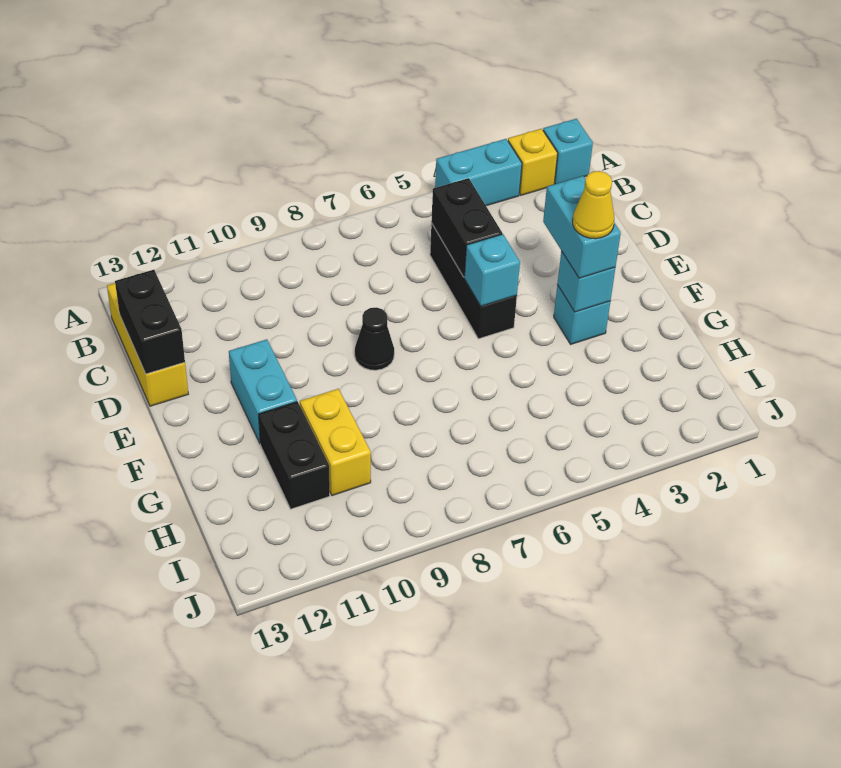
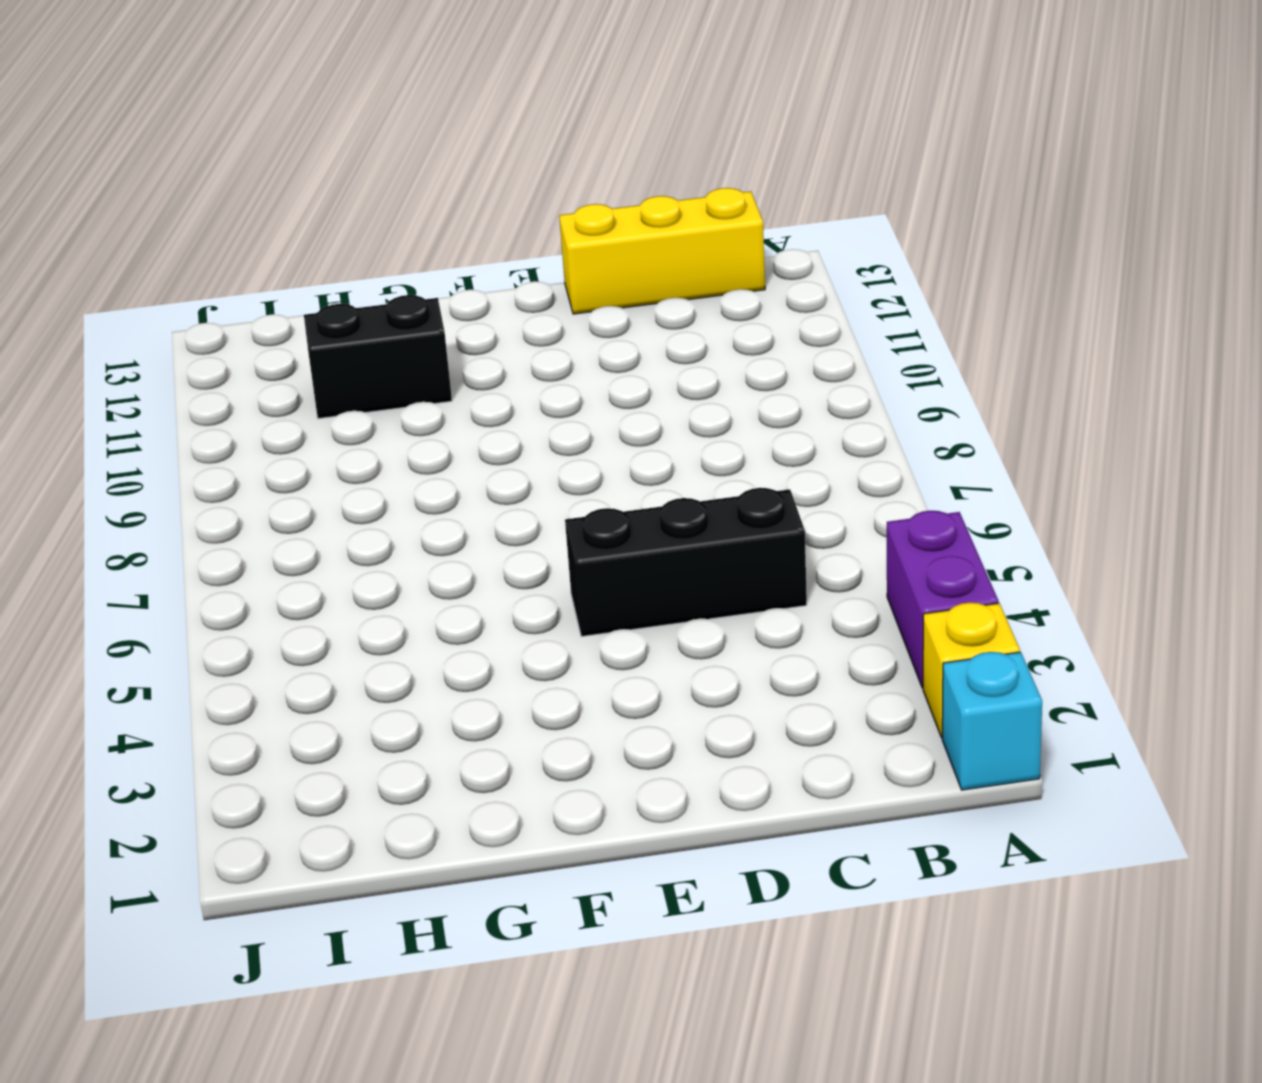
purple 1x2 brick [887,511,999,688] -> cyan 1x2 brick [435,139,522,206]
none -> black 1x1 cone [355,307,394,370]
none -> cyan 1x2 brick [229,339,297,443]
none -> cyan 1x1 brick [554,285,610,344]

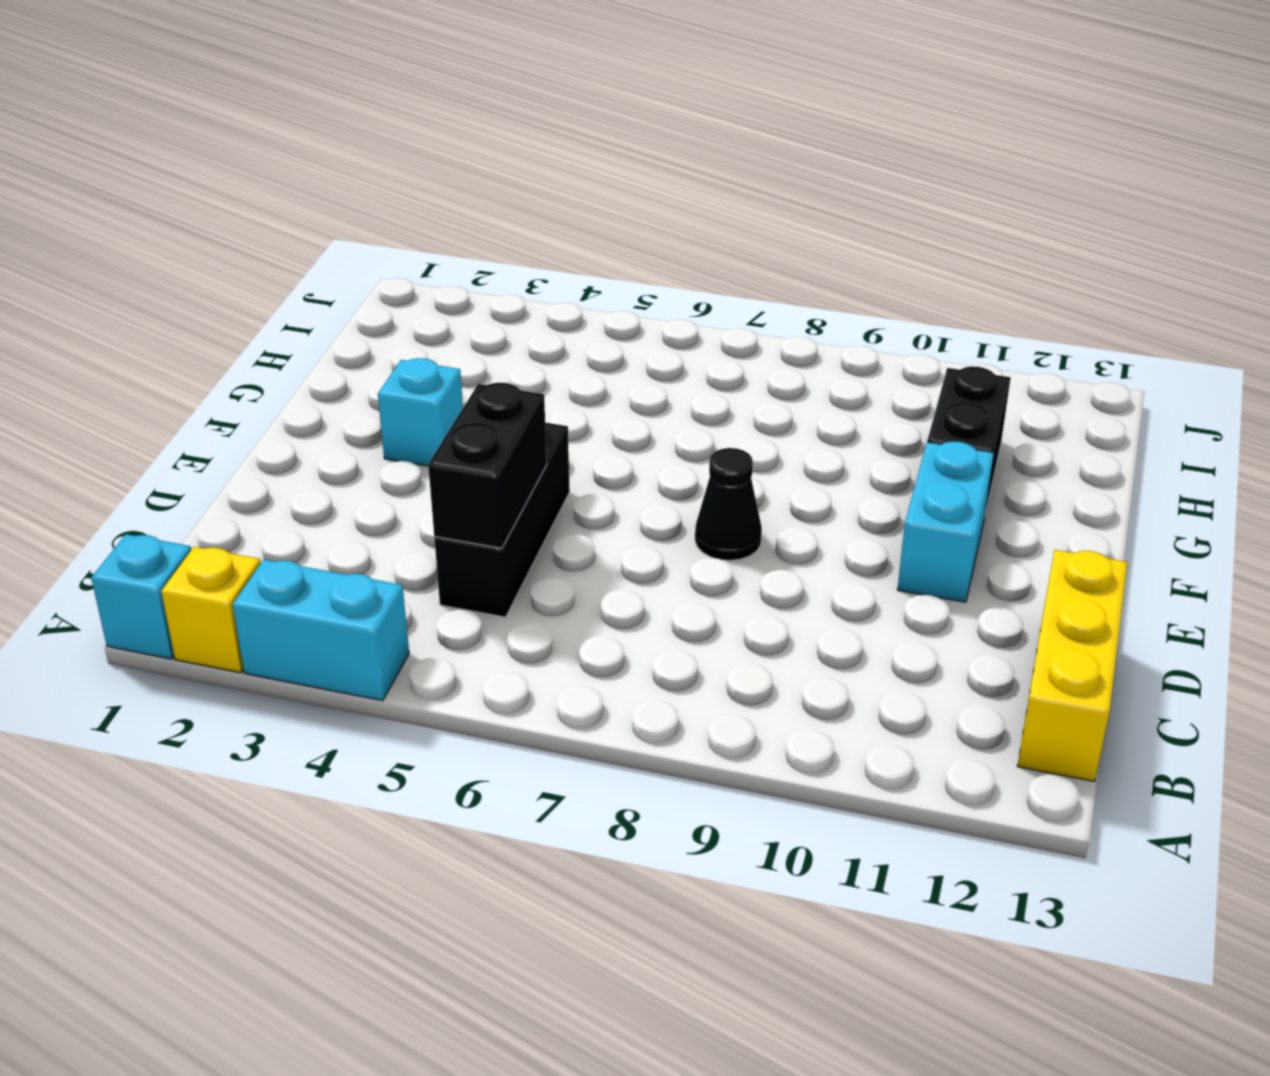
none -> yellow 1x2 brick [300,389,371,496]
none -> black 1x2 brick [115,270,185,374]
none -> cyan 1x1 brick [464,234,520,306]

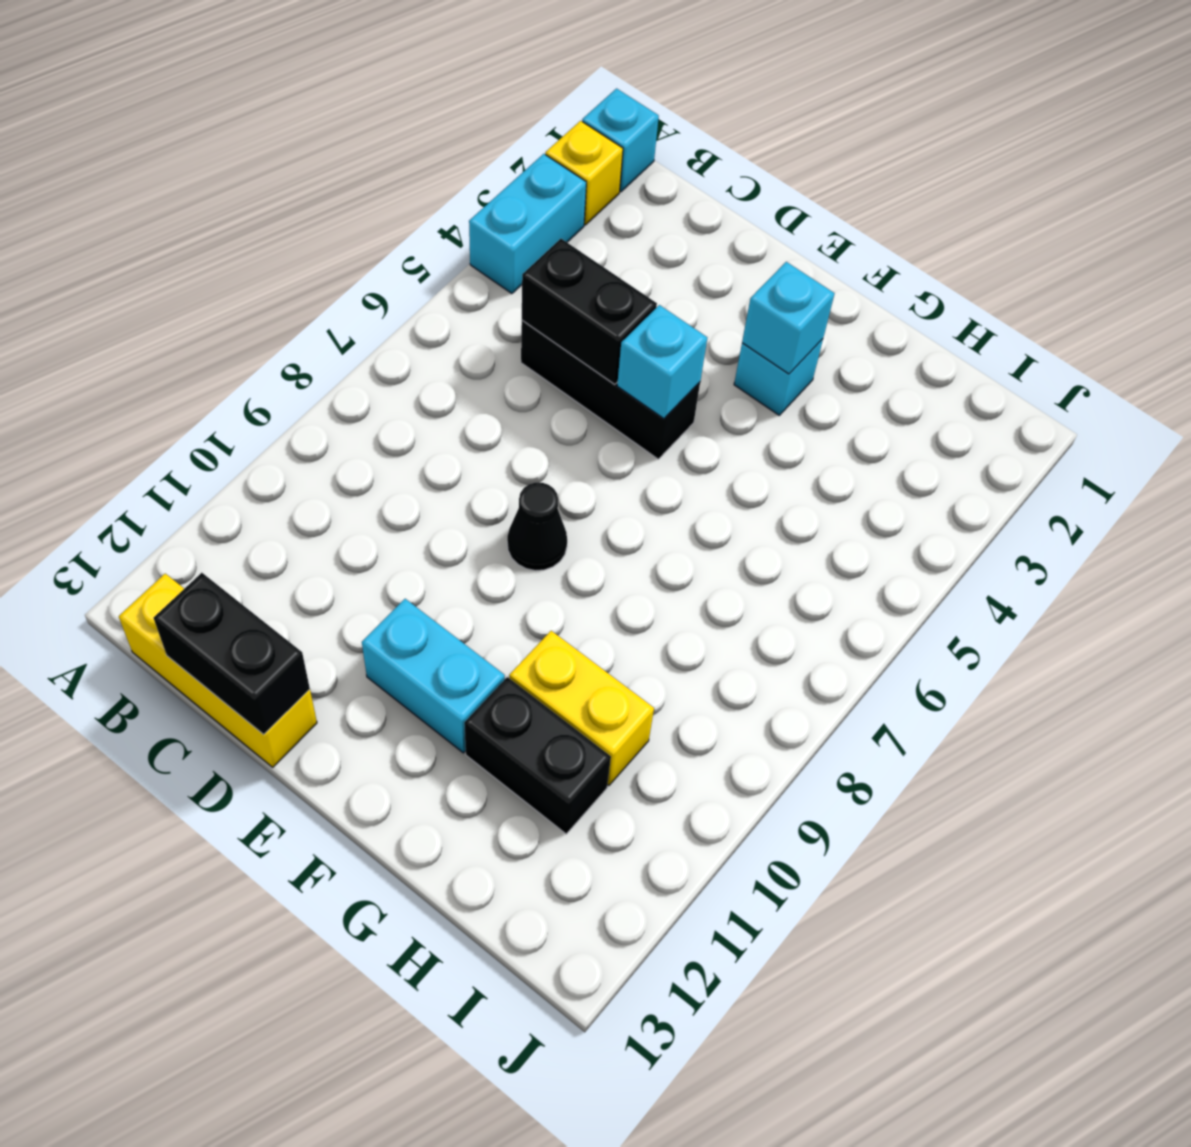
none -> cyan 1x2 brick [543,176,621,278]
none -> yellow 1x1 cone [573,171,614,239]

